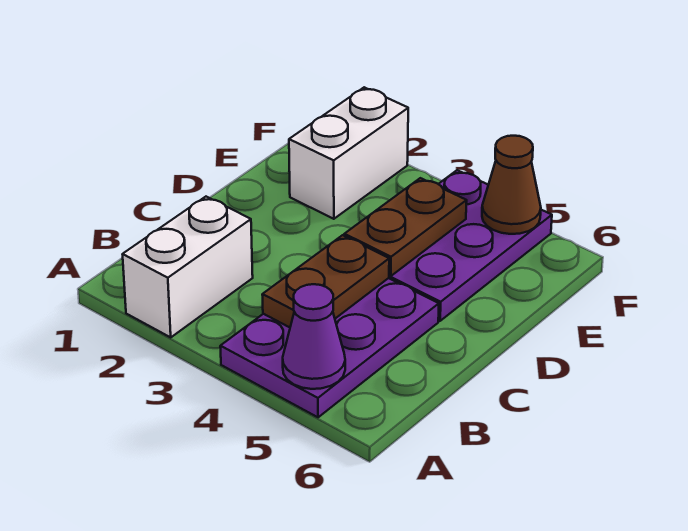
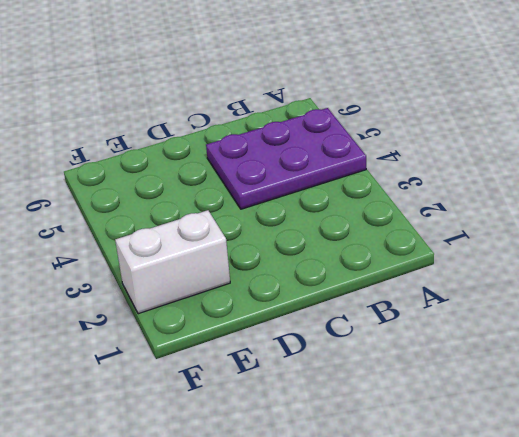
none -> white 1x2 brick [123,197,253,337]
none -> purple 2x3 plate [389,170,552,321]

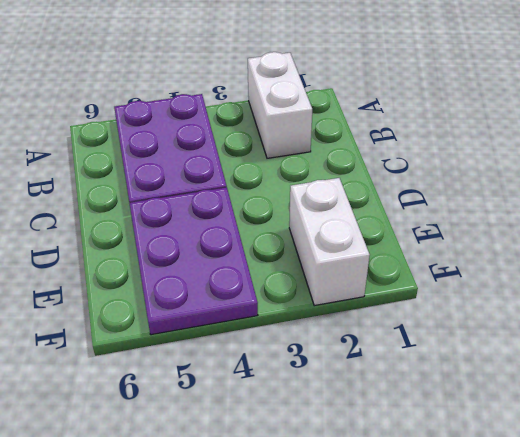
none -> purple 1x1 cone [283,284,345,389]
none -> brown 1x2 plate [262,235,389,327]

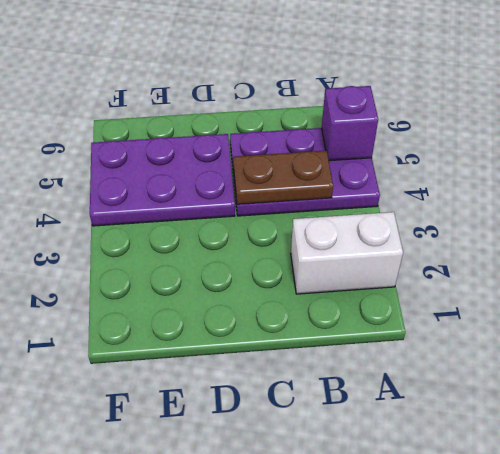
purple 1x1 brick [322,86,378,161] -> purple 1x1 cone [283,284,345,389]
none -> white 1x2 brick [289,87,408,219]
none -> brown 1x2 plate [344,178,467,276]

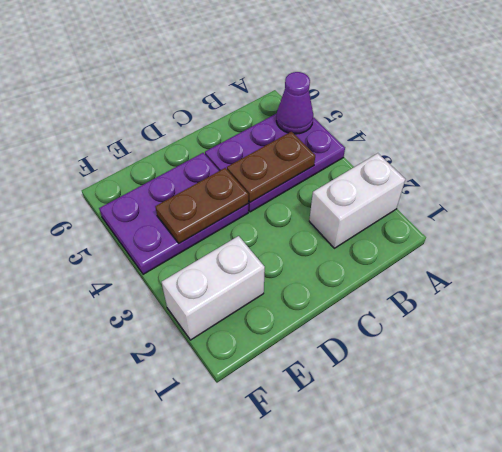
none -> brown 1x1 cone [482,136,541,234]

